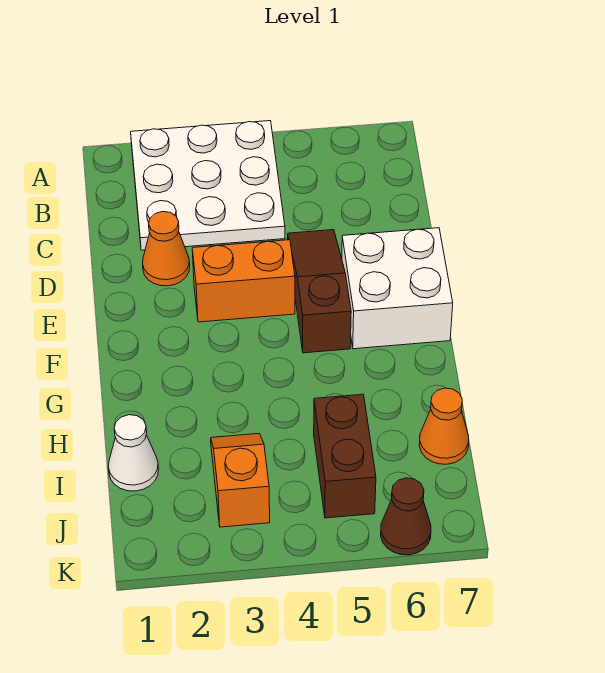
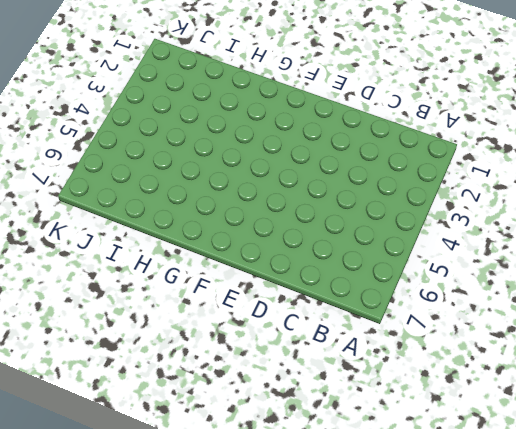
none -> white 3x3 plate [131,121,285,250]
none -> orange 1x1 cone [143,212,190,286]

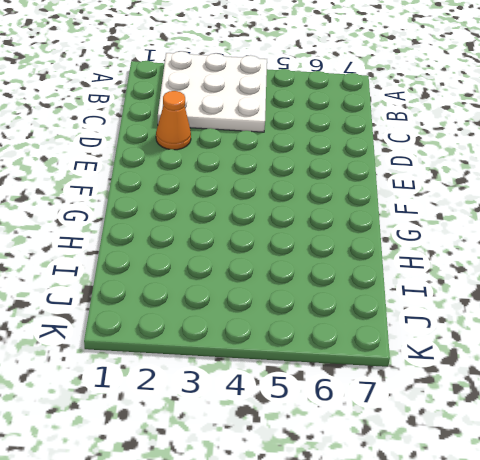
none -> brown 1x3 slope [288,230,351,353]
none -> orange 1x2 brick [192,240,295,322]

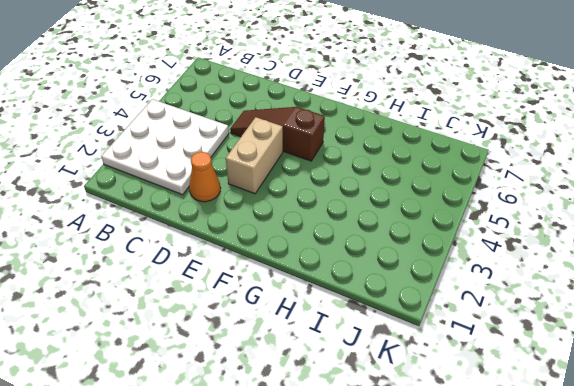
tan 1x2 brick [226,117,283,194] -> orange 1x2 brick [192,240,295,322]
none -> white 2x2 brick [342,228,453,349]
none -> white 1x1 cone [108,415,159,491]

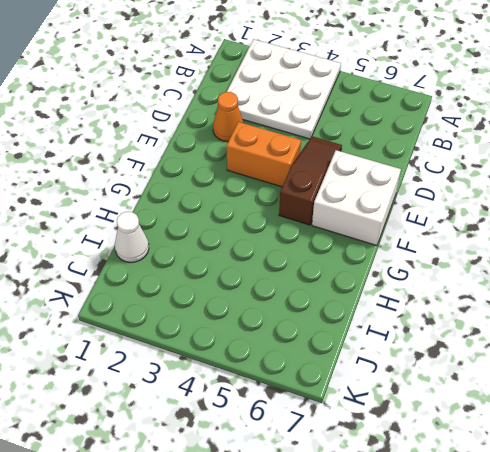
none -> orange 1x2 slope [211,433,270,527]
none -> brown 1x2 brick [314,394,376,518]

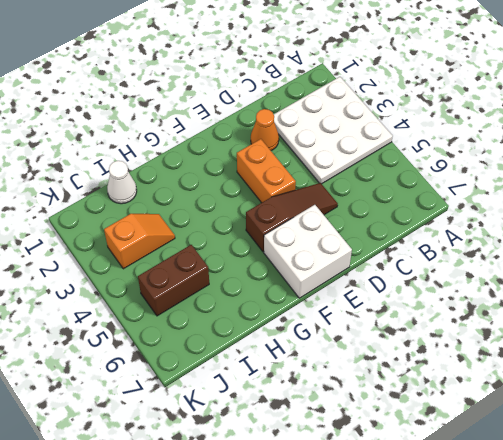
none -> orange 1x1 cone [419,388,469,464]
none -> brown 1x1 cone [381,478,431,555]

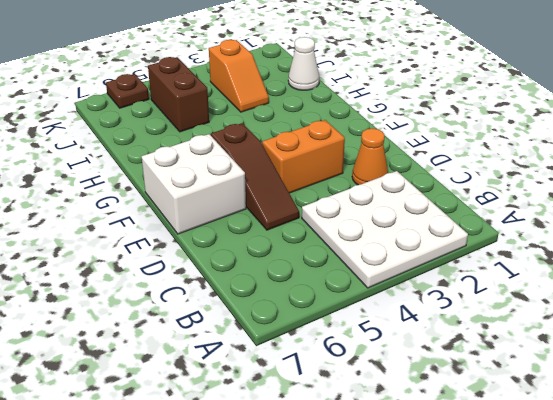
brown 1x1 plate [106,74,149,108] -> brown 1x1 cone [381,478,431,555]
none -> orange 1x1 cone [419,388,469,464]

